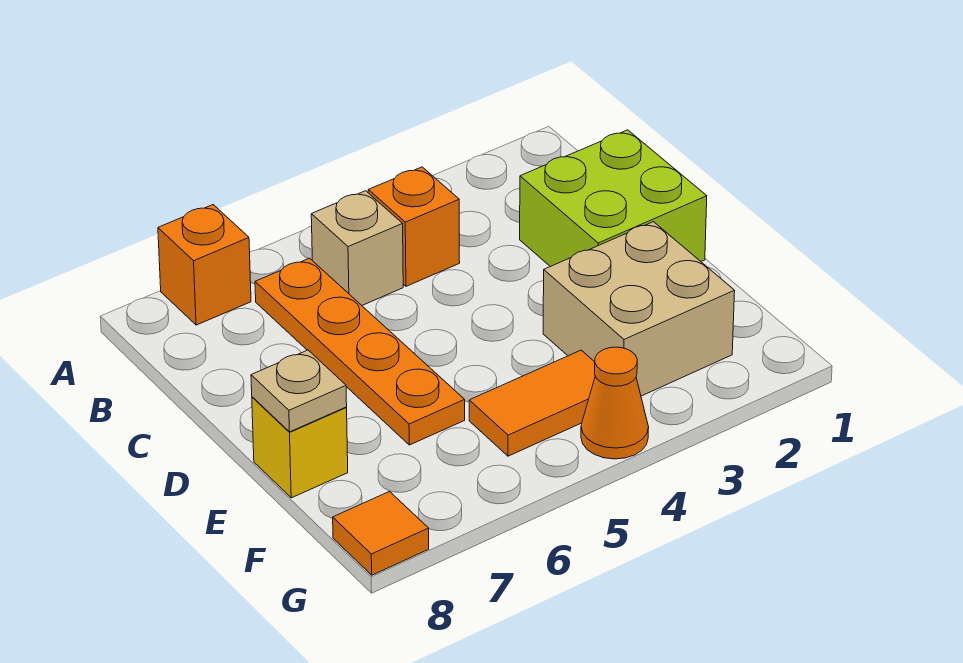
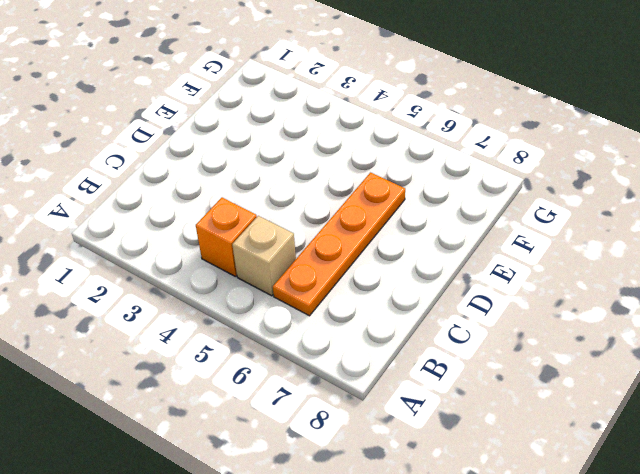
none -> orange 1x1 brick [158,205,251,325]
none -> lime 2x2 brick [520,130,707,267]

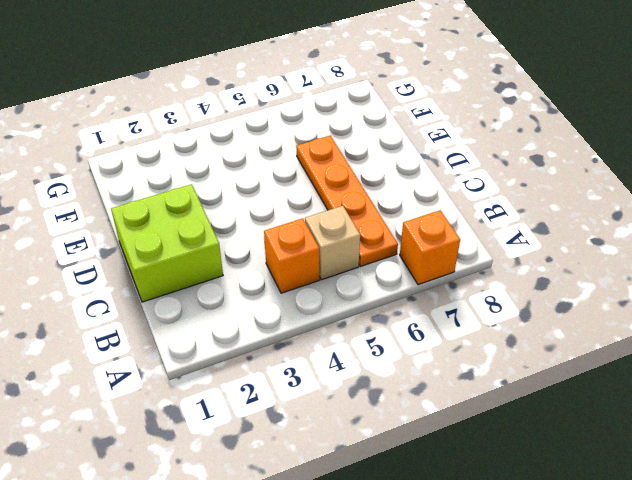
none -> tan 2x2 brick [543,222,735,396]
none -> yellow 1x1 brick [252,397,348,498]

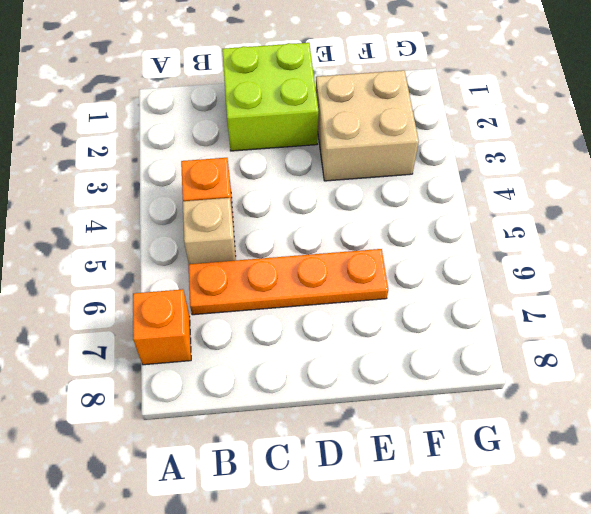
none -> yellow 1x1 brick [252,397,348,498]
none -> orange 1x2 tile [469,350,595,456]

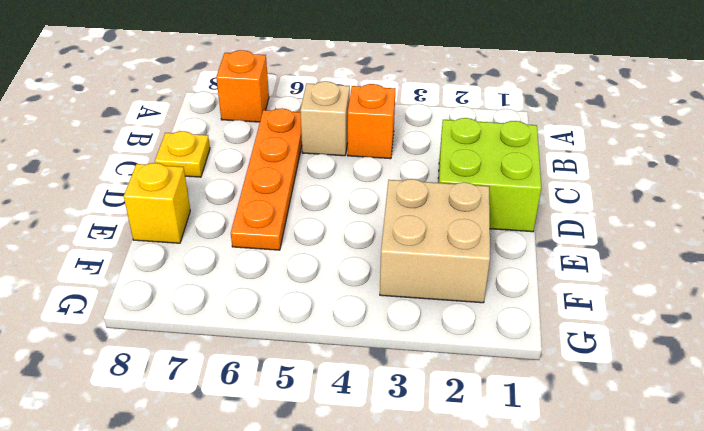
yellow 1x1 plate [155,131,210,177] -> none
none -> orange 1x2 tile [469,350,595,456]
none -> orange 1x1 cone [581,347,649,459]

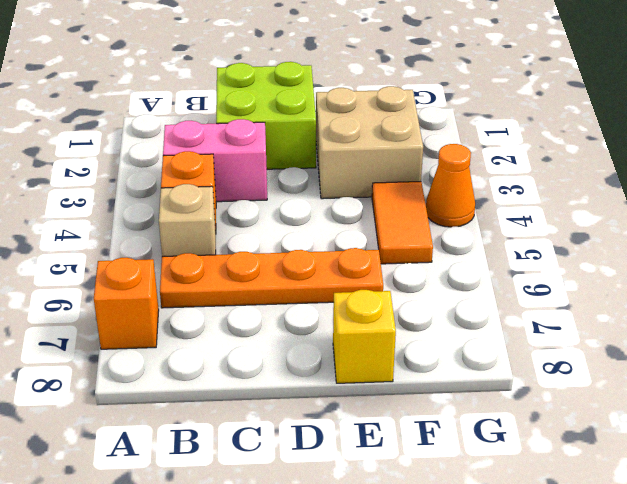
pink 1x2 brick [163,119,267,202] -> none
none -> orange 1x1 tile [333,492,429,575]
none -> tan 1x1 plate [251,350,347,432]

